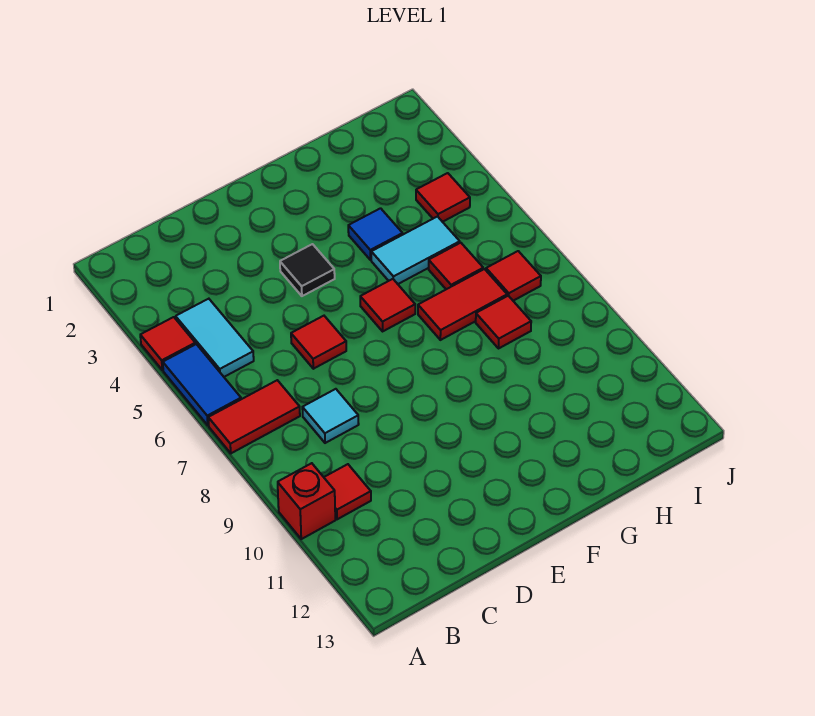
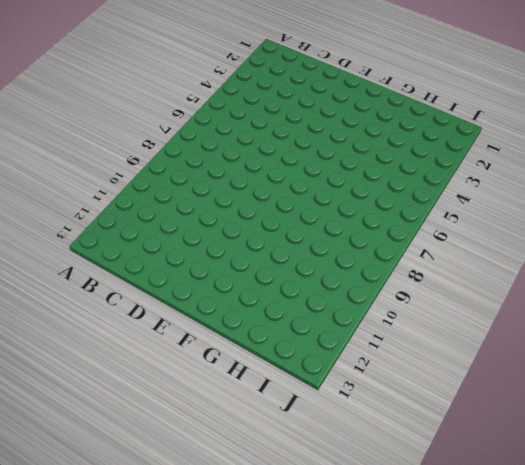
none -> red 1x1 tile [140,317,195,370]
none -> blue 1x2 tile [163,344,241,425]
none -> red 1x2 tile [208,380,300,453]

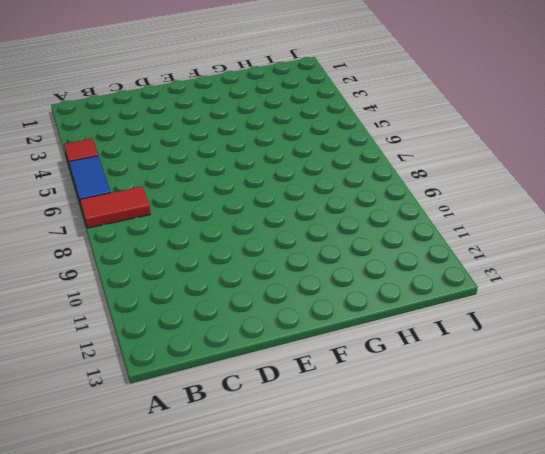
none -> red 1x1 brick [278,463,335,539]
none -> cyan 1x2 tile [176,299,254,377]
none -> red 1x1 tile [324,464,371,519]

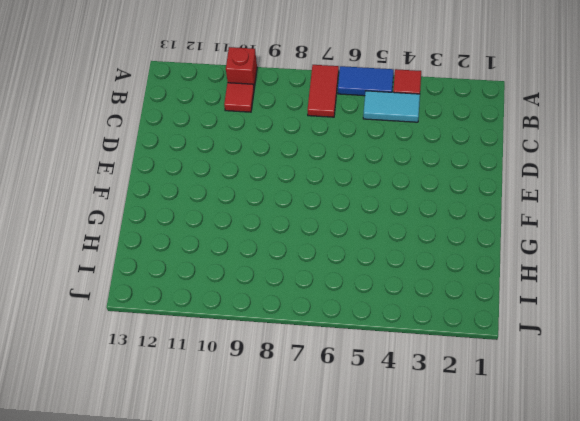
none -> cyan 1x1 tile [302,389,359,443]
none -> red 1x1 tile [291,316,346,369]
none -> black 1x1 tile [280,244,335,296]

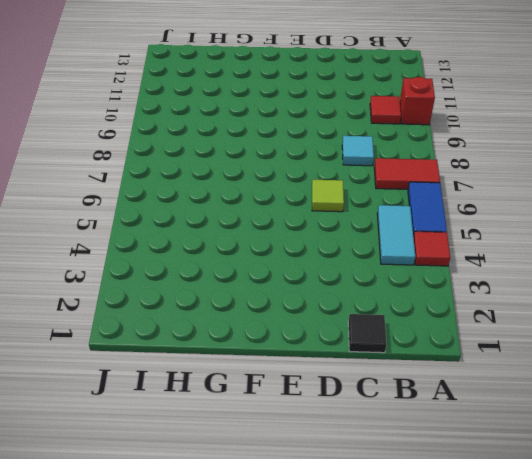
black 1x1 tile [348,314,386,353] -> black 1x1 tile moved to [280,244,335,296]
lime 1x1 tile [312,180,344,212] -> red 1x1 tile [291,316,346,369]
none -> red 1x1 tile [360,279,415,331]
none -> blue 1x1 tile [348,208,403,260]
none -> cyan 1x2 tile [371,217,460,284]

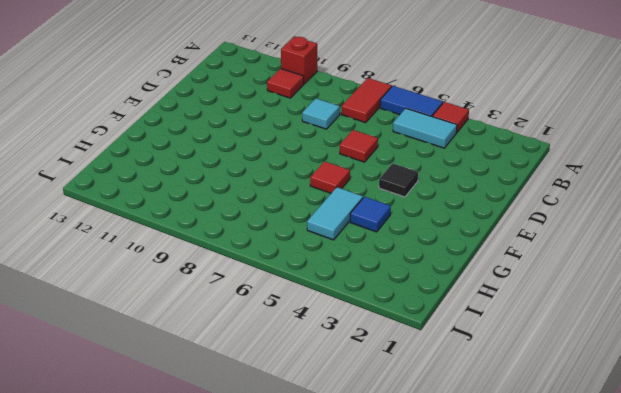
none -> red 1x2 tile [418,269,507,340]
none -> red 1x1 tile [429,243,483,289]
none -> red 1x1 tile [476,296,531,348]

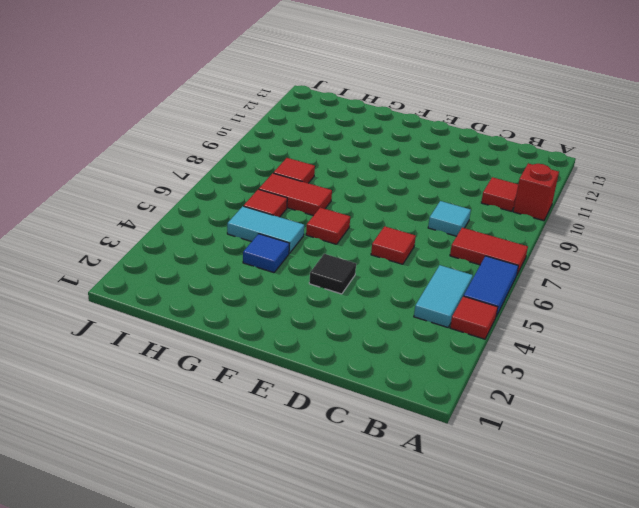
none -> red 1x1 tile [416,173,470,222]
none -> red 1x1 tile [486,251,541,301]

